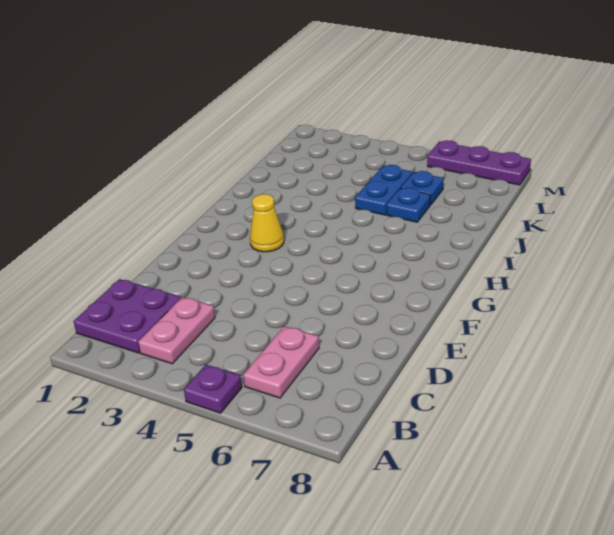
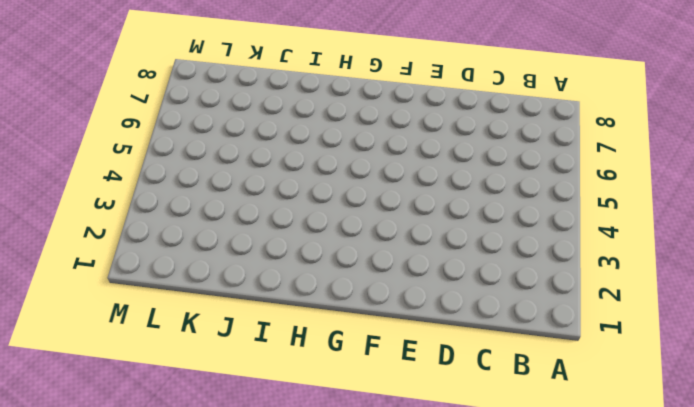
none -> purple 1x1 plate [184,364,242,413]
none -> purple 2x2 plate [74,279,181,353]

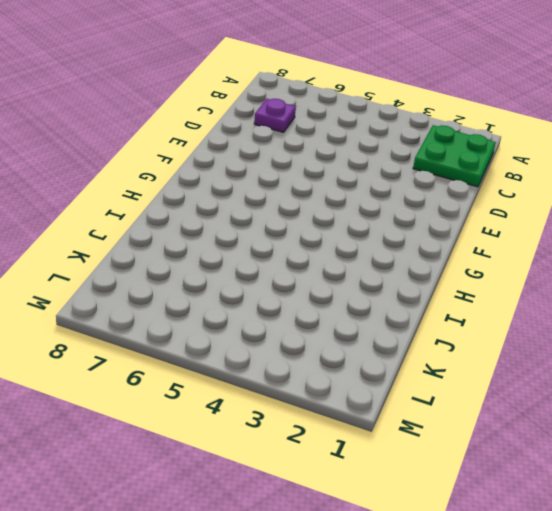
green 2x2 plate [413,125,496,187] -> purple 2x2 plate [74,279,181,353]
purple 1x1 plate [254,99,296,132] -> purple 1x1 plate moved to [184,364,242,413]
none -> pink 1x2 plate [138,297,215,364]
none -> pink 1x2 plate [243,326,319,398]

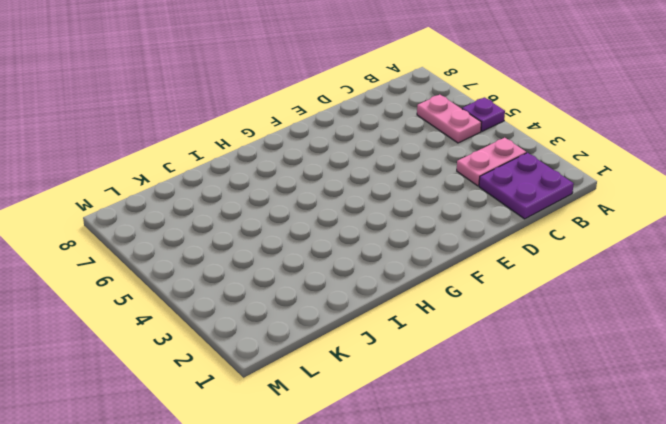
pink 1x2 plate [417,95,481,143] -> pink 1x2 plate turned to [243,326,319,398]
none -> yellow 1x1 cone [250,194,284,252]
none -> blue 1x2 plate [355,165,412,215]

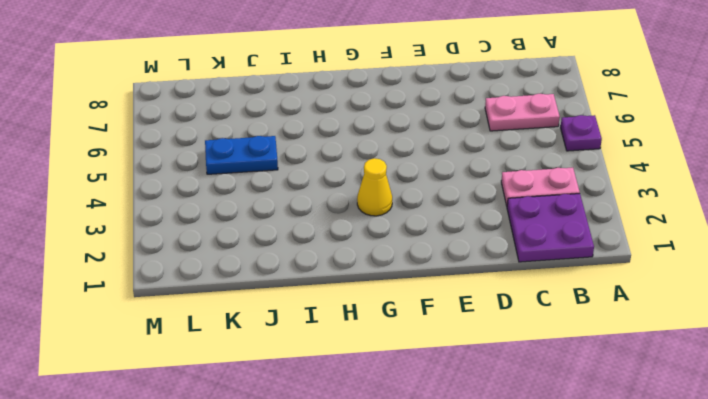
none -> blue 1x1 plate [387,188,430,222]
none -> blue 1x1 plate [401,171,444,205]

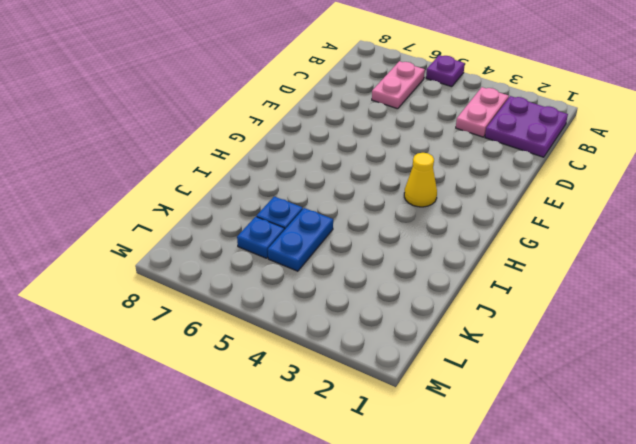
none -> purple 1x3 plate [427,140,531,185]

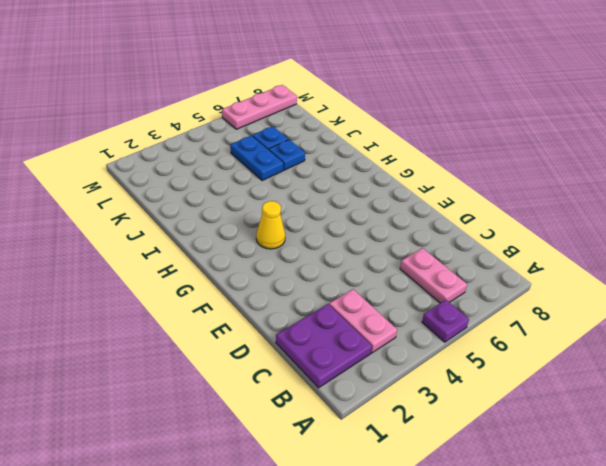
pink 1x3 plate [222,85,297,129] -> purple 1x3 plate [427,140,531,185]

